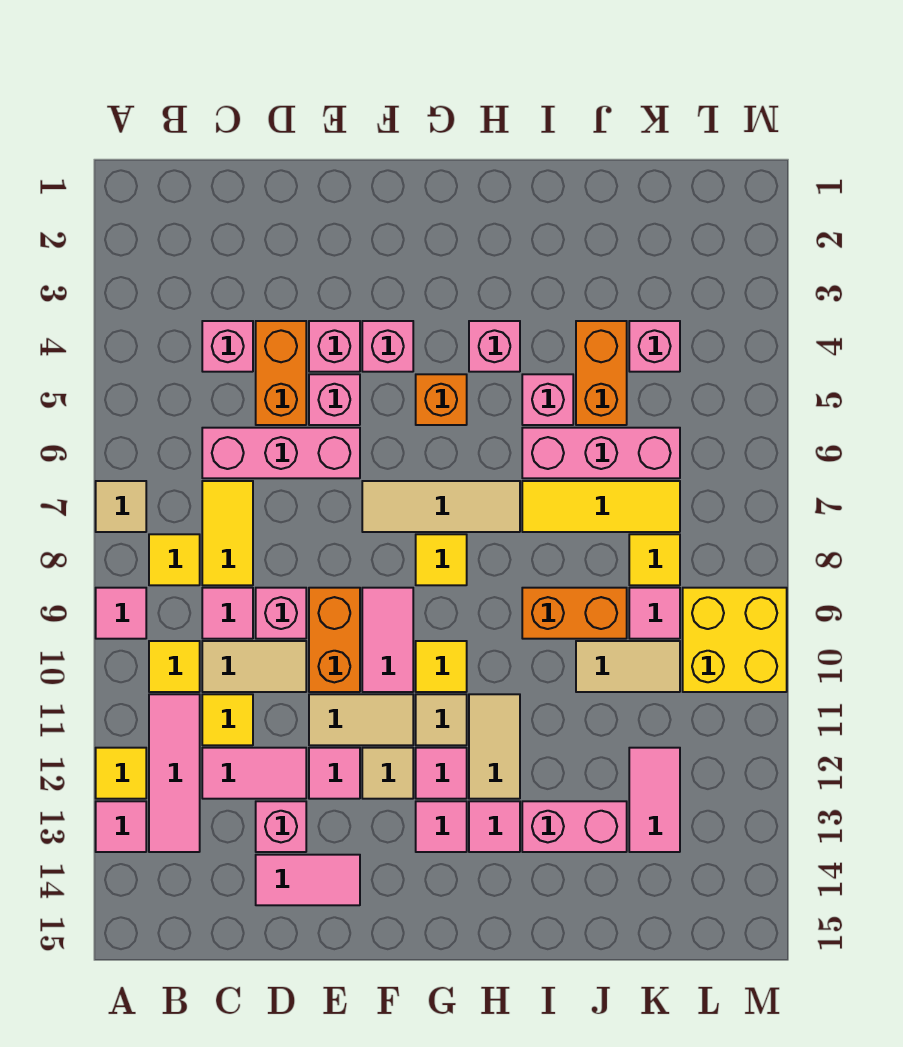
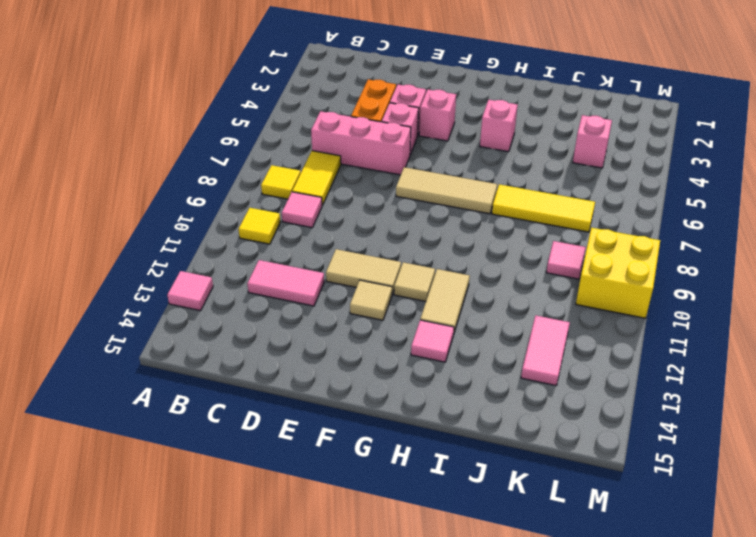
none -> tan 1x1 tile [96,481,146,532]
none -> pink 1x1 tile [96,588,146,639]
none -> yellow 1x1 tile [96,748,146,799]
none -> pink 1x3 tile [149,694,200,852]

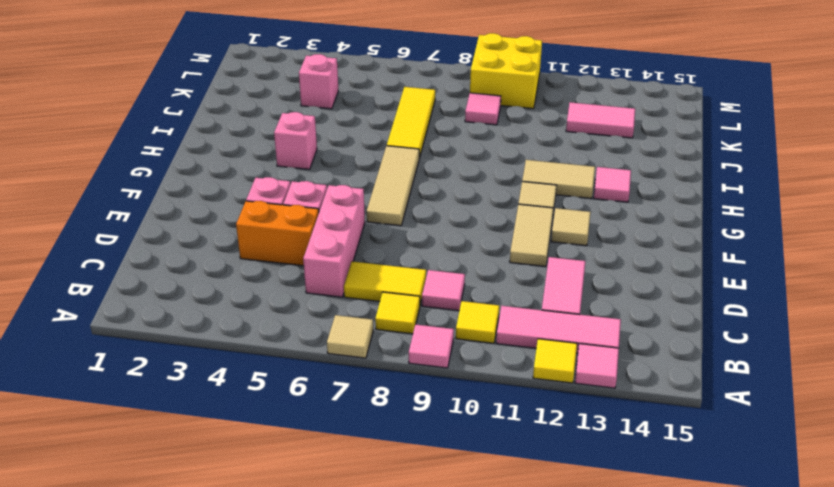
none -> pink 1x1 brick [202,321,253,372]
none -> tan 1x2 tile [202,641,306,692]
none -> yellow 1x1 tile [202,694,253,745]
none -> pink 1x1 brick [256,588,306,639]

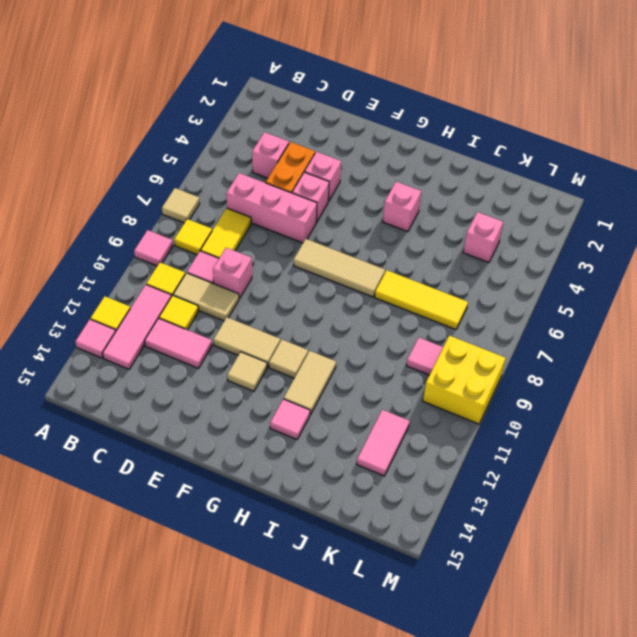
none -> pink 1x1 brick [256,801,306,852]
none -> pink 1x2 tile [256,855,360,905]
none -> orange 1x2 brick [309,588,360,692]
none -> pink 1x1 tile [309,748,360,799]

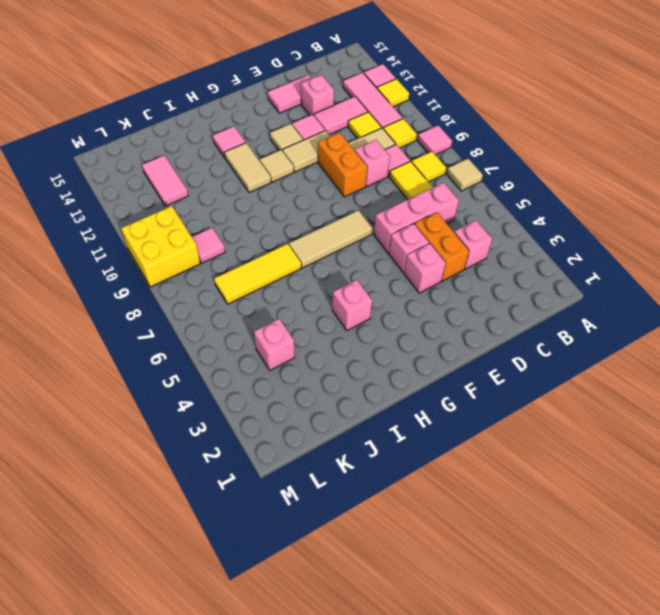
none -> pink 1x1 brick [362,321,413,372]
none -> pink 1x2 tile [362,588,413,692]
none -> orange 1x1 brick [416,374,467,425]
none -> yellow 1x1 tile [416,534,467,585]

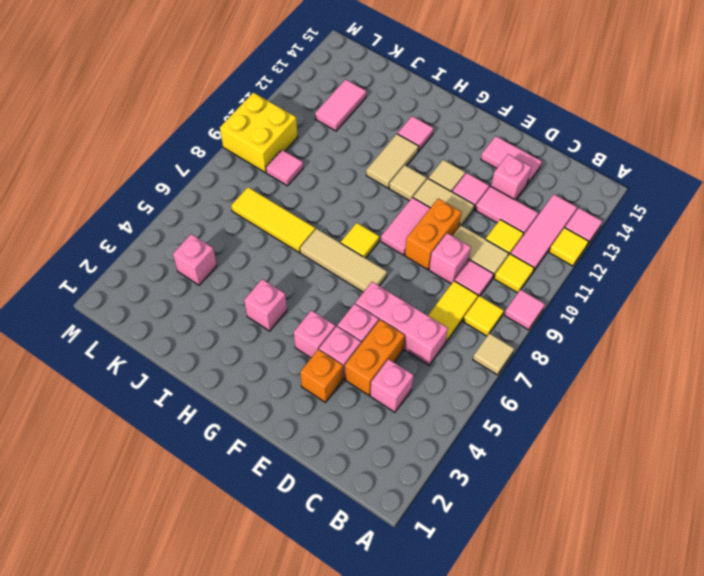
orange 1x1 brick [300,349,343,402] -> orange 1x1 brick moved to [416,374,467,425]
none -> yellow 1x1 tile [416,641,467,692]
none -> pink 1x1 tile [416,748,467,799]
none -> pink 1x1 tile [416,801,467,852]
none -> pink 1x1 brick [522,374,573,425]

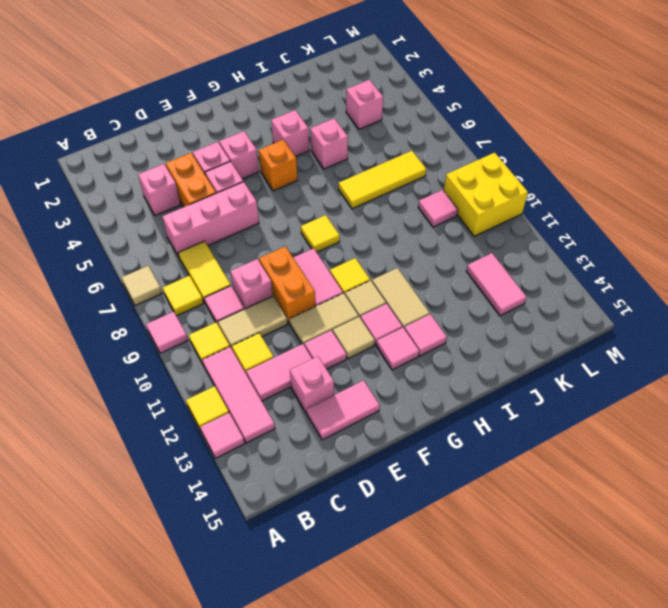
none -> tan 1x3 tile [362,481,520,532]
none -> pink 1x3 brick [522,428,680,478]
none -> orange 1x2 brick [522,588,627,639]
none -> pink 1x2 brick [522,801,627,852]

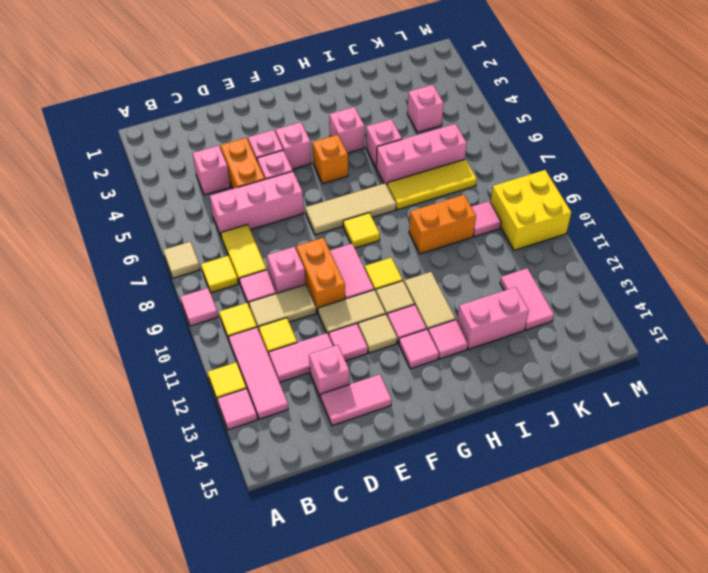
none -> orange 1x2 brick [576,321,627,425]
none -> tan 1x2 tile [576,641,680,692]
none -> yellow 1x1 tile [629,534,680,585]

